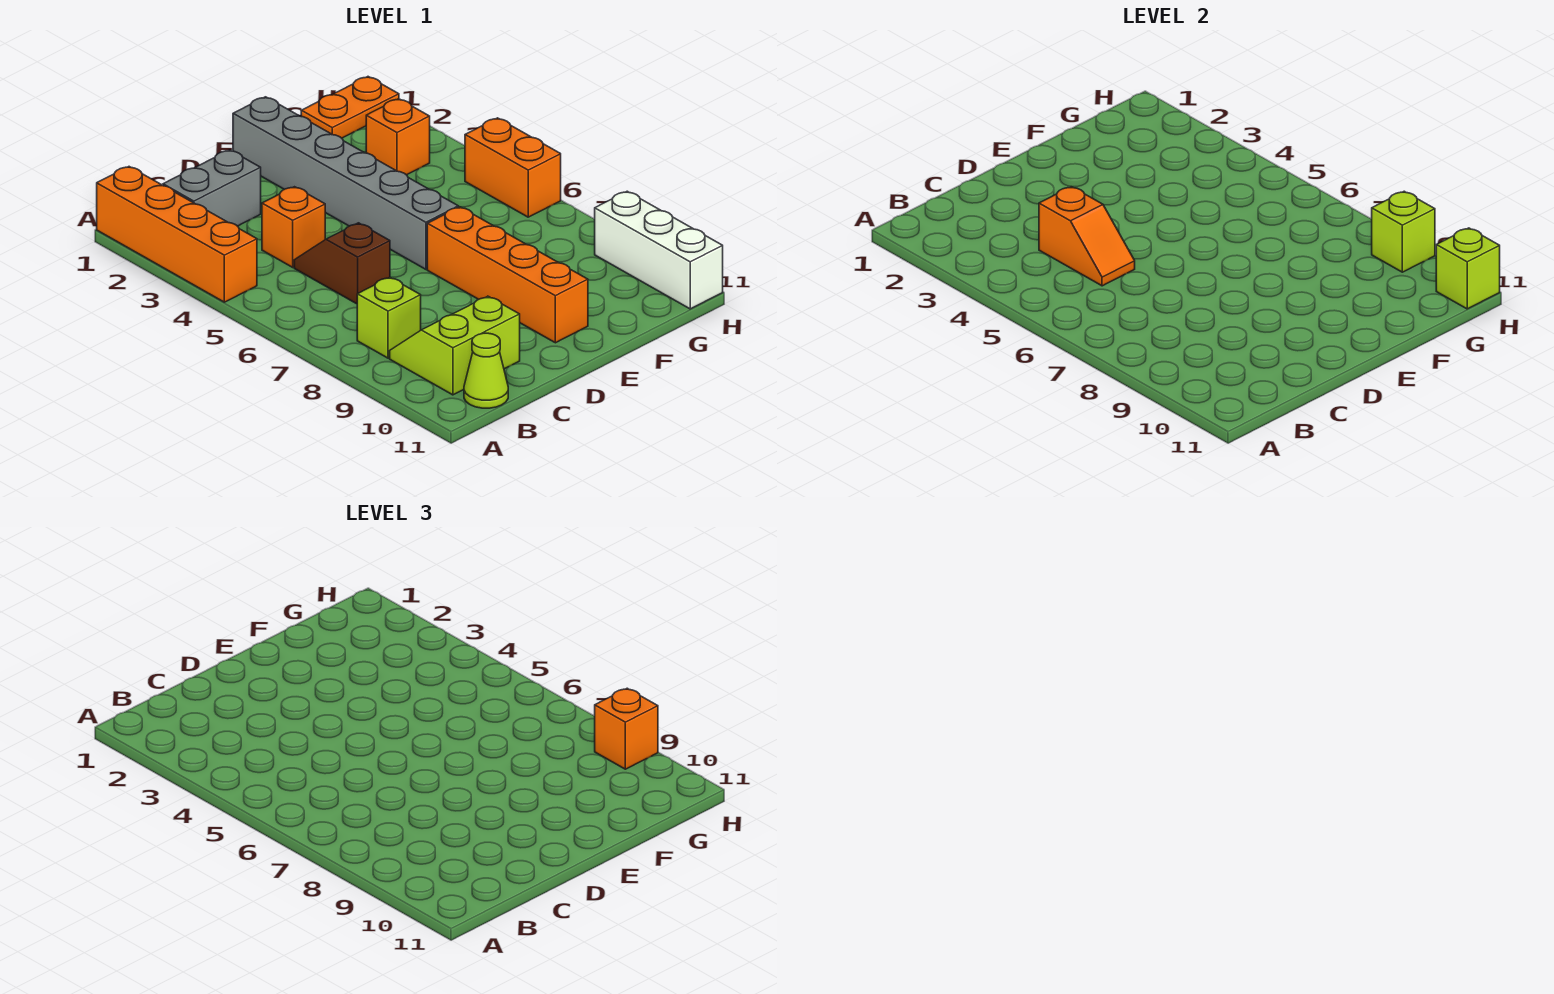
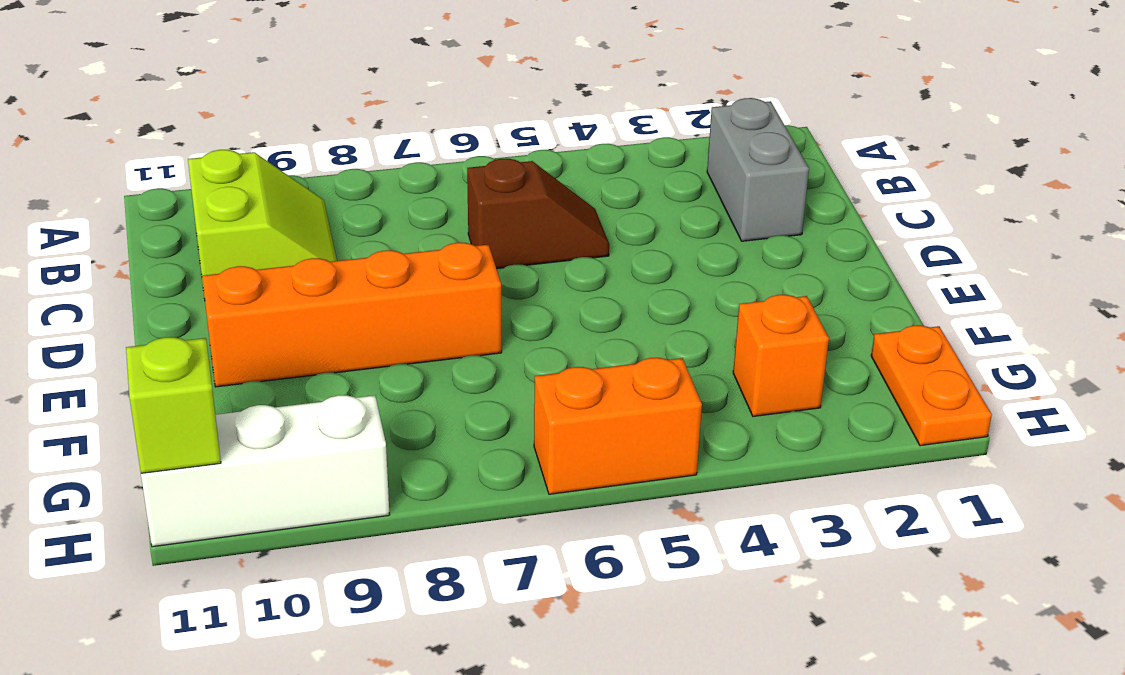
none -> orange 1x4 brick [97,167,257,302]
none -> lime 1x1 brick [357,277,421,358]
none -> lime 1x1 cone [464,333,508,408]

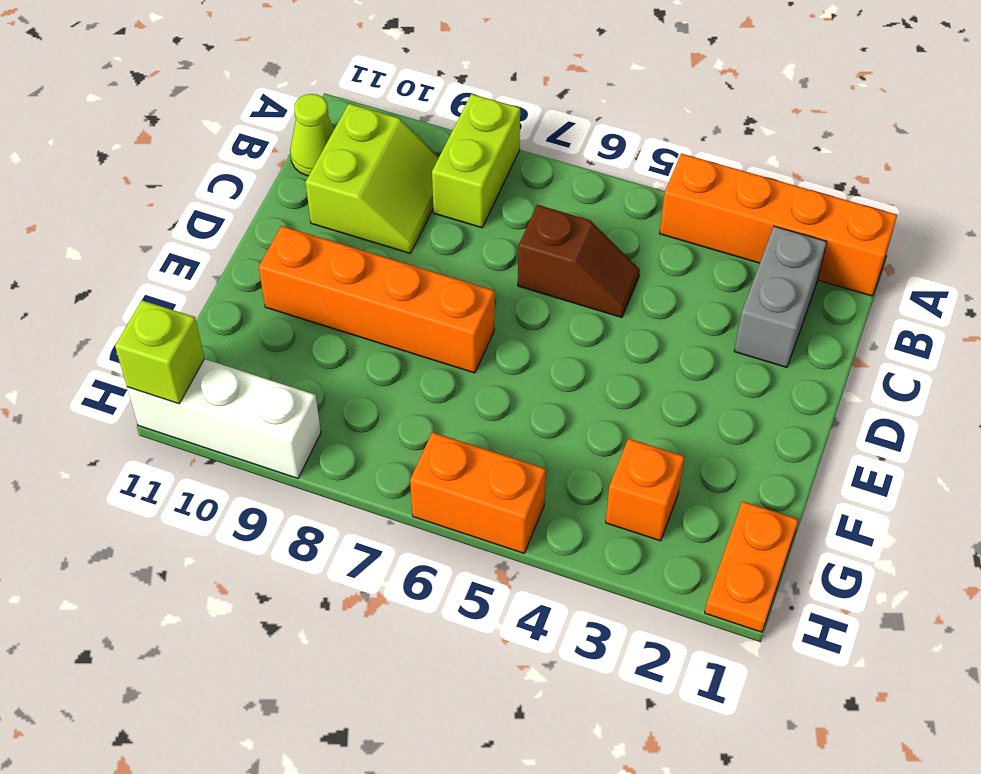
lime 1x2 brick [432,94,520,228] -> lime 1x1 brick [357,277,421,358]
none -> orange 1x1 brick [262,187,325,267]
none -> grey 1x6 brick [233,97,458,269]
none -> orange 1x2 slope [1039,187,1135,286]

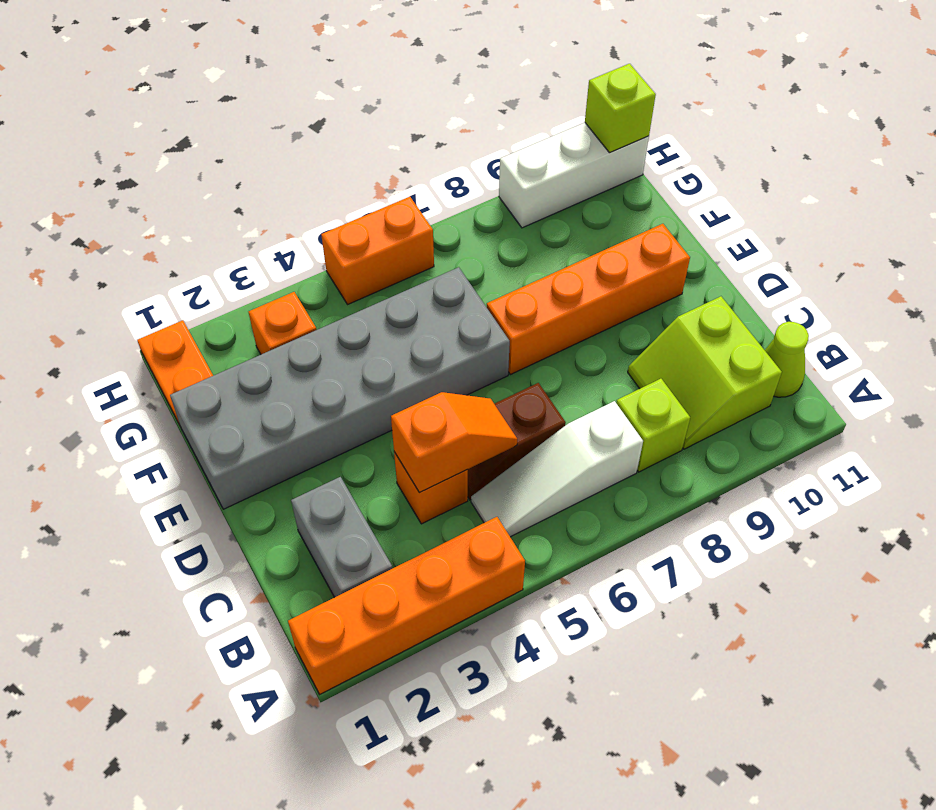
white 1x3 slope [471,401,643,537] -> none
grey 2x6 brick [170,267,510,509] -> grey 1x6 brick [233,97,458,269]
none -> lime 1x1 brick [1372,191,1435,272]
none -> orange 1x1 brick [595,688,658,769]

